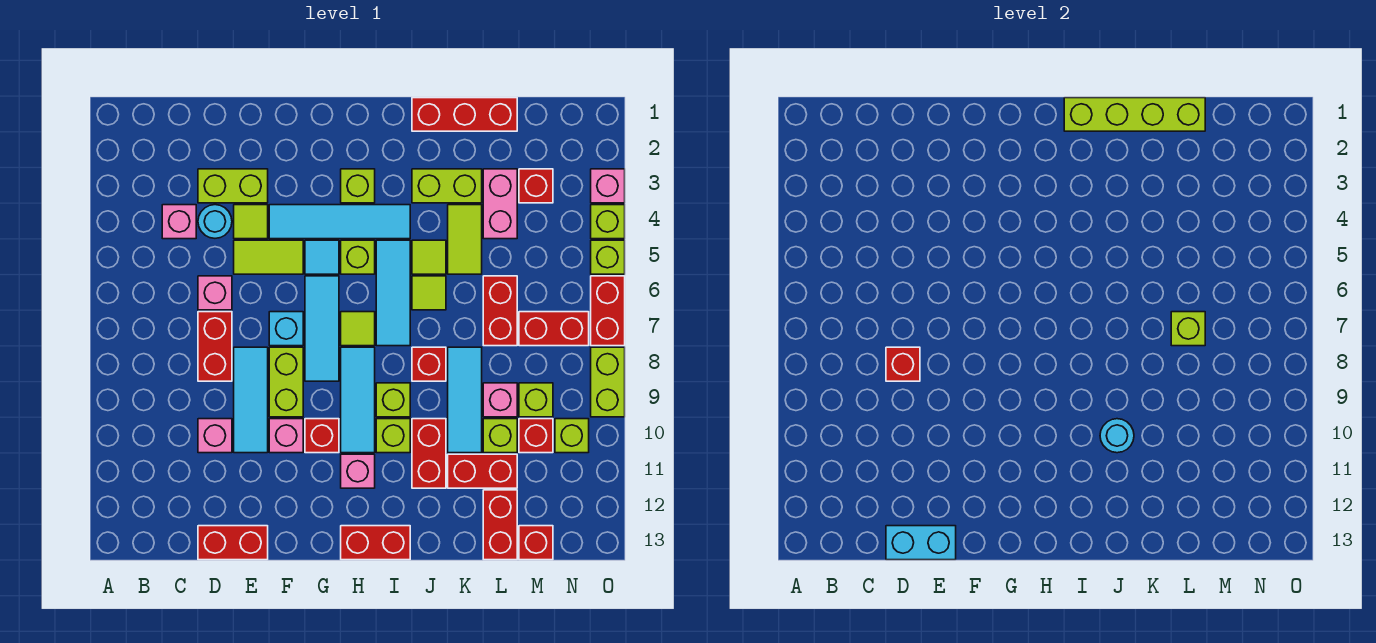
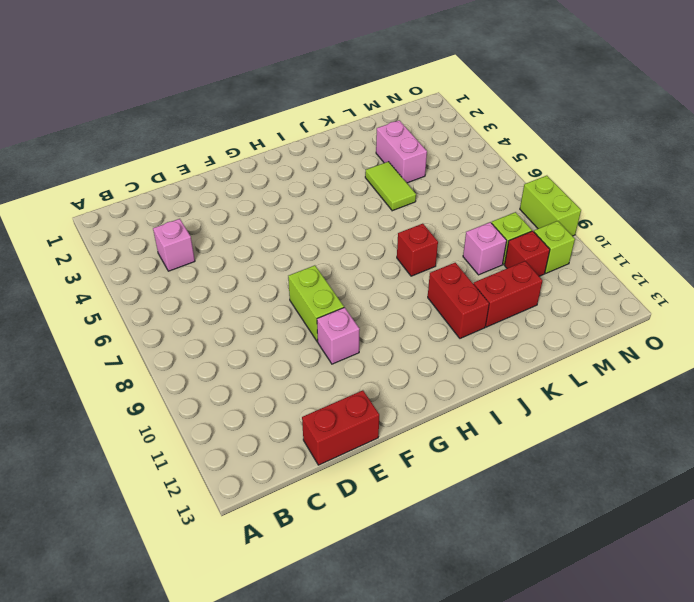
none -> lime 1x2 brick [198,169,268,203]
none -> cyan 1x1 round brick [198,205,232,238]
none -> pink 1x1 brick [198,276,232,310]
none -> red 1x2 brick [198,312,232,381]

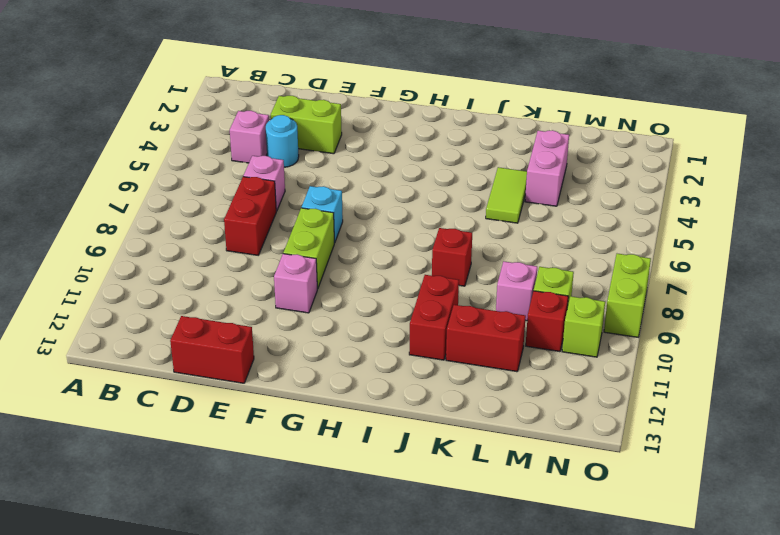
none -> pink 1x1 brick [198,419,232,453]
none -> lime 1x1 tile [234,205,268,239]
none -> lime 1x2 tile [234,240,303,274]
none -> cyan 1x3 tile [234,347,268,453]

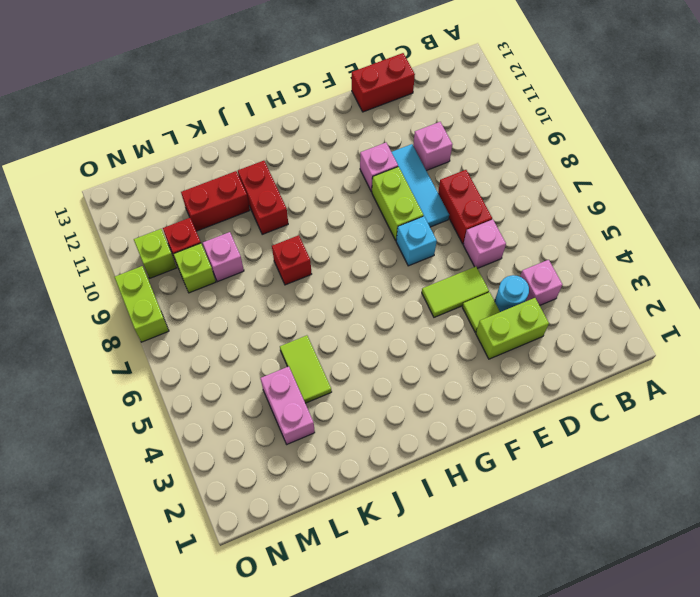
none -> cyan 1x4 tile [269,205,410,239]
none -> cyan 1x1 tile [305,240,339,274]
none -> cyan 1x3 tile [305,276,339,381]
none -> red 1x1 brick [305,419,339,453]

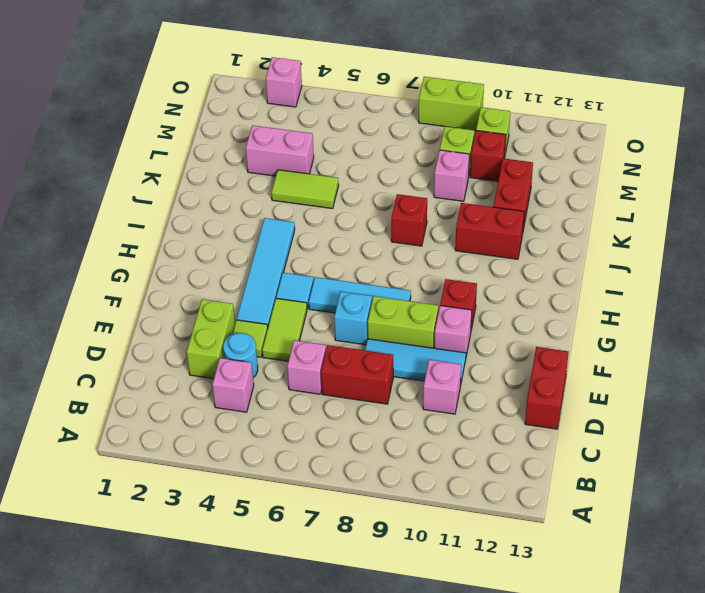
none -> lime 1x1 brick [341,169,375,203]
none -> lime 1x1 brick [341,240,375,274]
none -> lime 1x1 tile [341,312,375,346]
none -> cyan 1x3 tile [341,347,375,453]

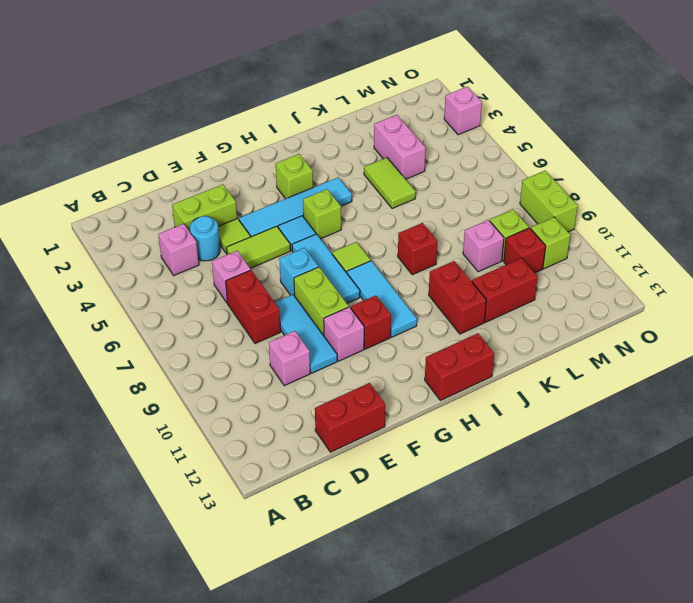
none -> pink 1x1 brick [341,454,375,488]
none -> cyan 1x3 tile [376,240,410,346]
none -> lime 1x1 brick [376,383,410,417]
none -> lime 1x1 brick [376,419,410,453]

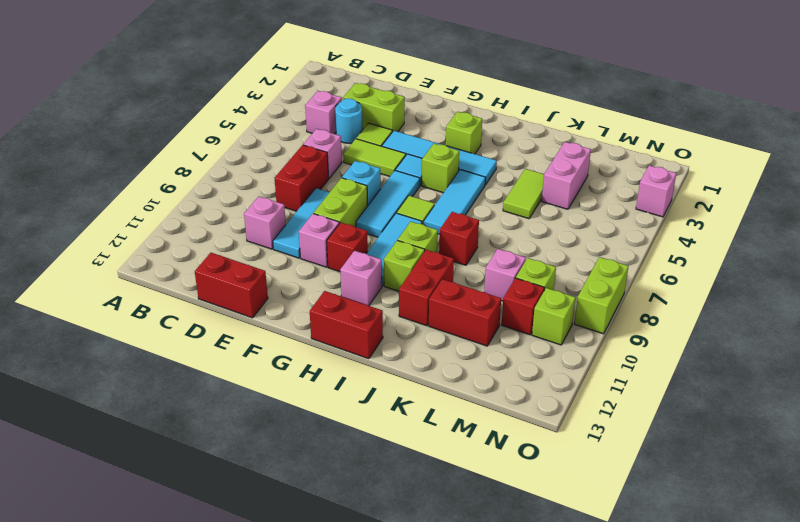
none -> red 1x3 brick [412,98,517,131]
none -> lime 1x2 brick [412,169,482,203]
none -> lime 1x1 tile [412,240,446,274]
none -> lime 1x1 tile [412,276,446,310]

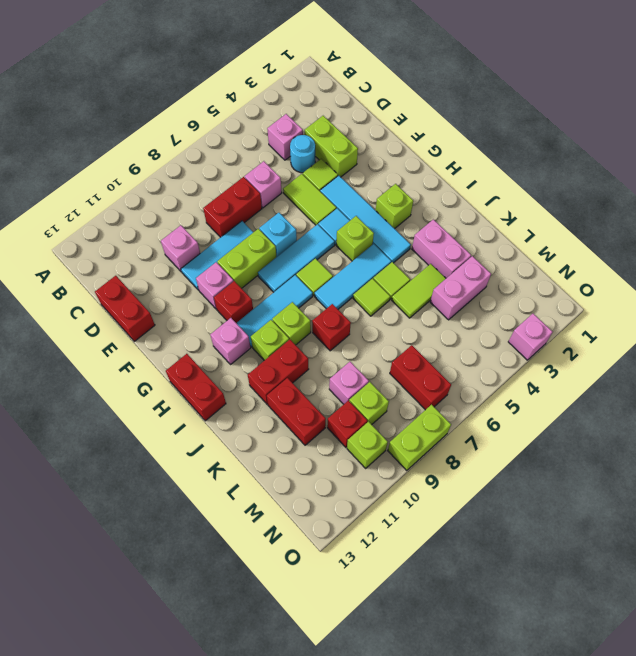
pink 1x2 brick [412,219,471,278] -> lime 1x2 brick [412,169,482,203]
none -> red 1x3 brick [412,98,517,131]
none -> cyan 1x3 tile [448,347,482,453]
none -> red 1x2 brick [483,276,517,346]
none -> lime 1x1 brick [483,419,517,453]

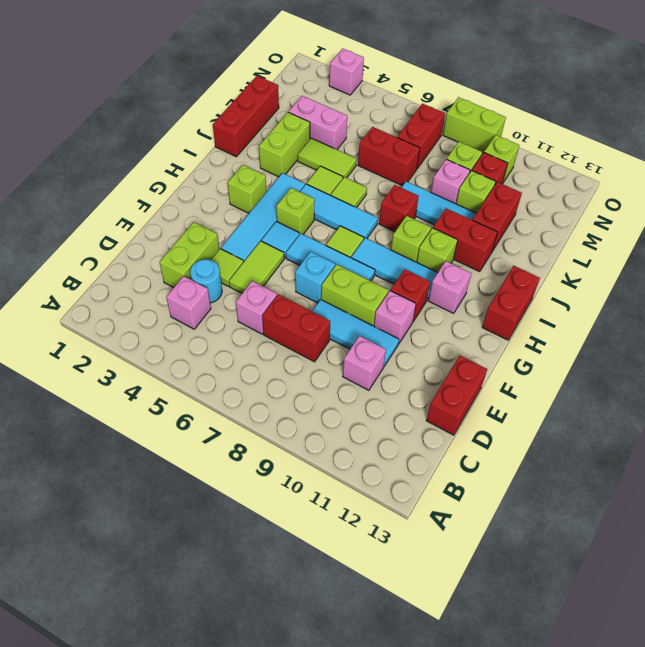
none -> red 1x2 brick [483,490,517,560]
none -> red 1x1 brick [519,169,553,203]
none -> red 1x1 brick [519,526,553,560]
none -> lime 1x1 brick [591,205,625,239]

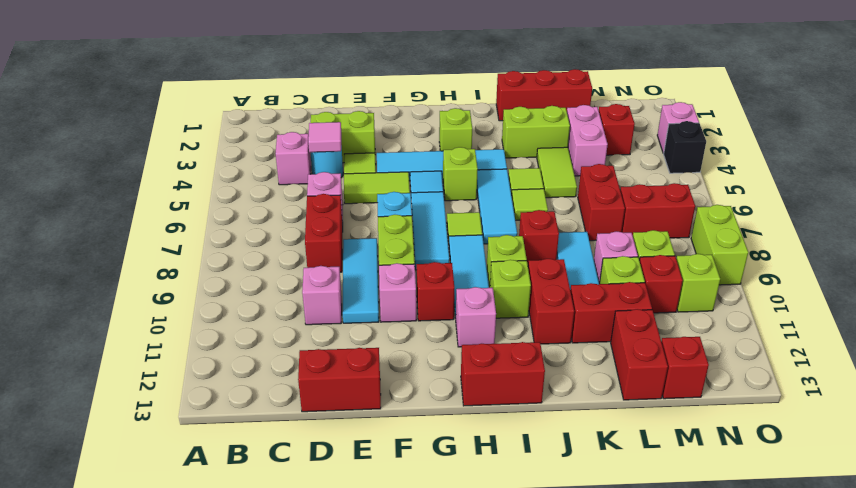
pink 1x1 tile [308,122,341,152] -> none
black 1x1 brick [663,121,706,173] -> lime 1x1 brick [591,205,625,239]
none -> lime 1x1 brick [591,240,625,274]
none -> red 1x2 brick [591,276,625,346]
none -> red 1x1 brick [886,347,920,381]
none -> cyan 1x2 brick [886,526,956,560]

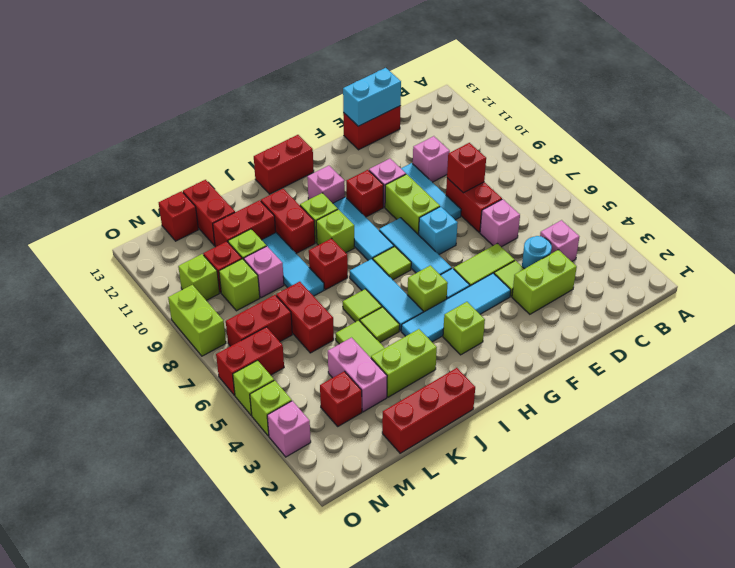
red 1x2 brick [216,327,284,395] -> red 1x2 brick turned to [591,276,625,346]
none -> lime 1x4 brick [1064,98,1205,131]
none -> cyan 1x1 round brick [1100,419,1134,453]
none -> lime 1x1 brick [1171,312,1205,346]

